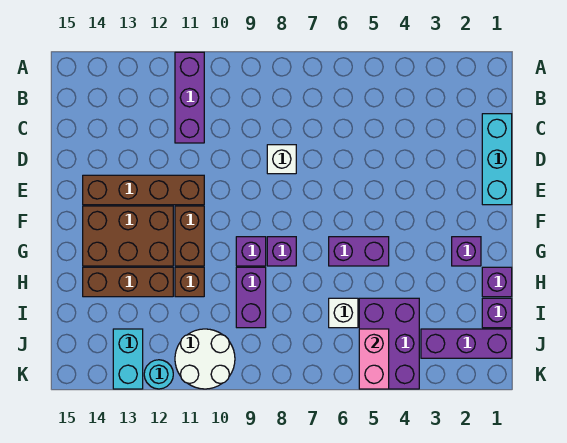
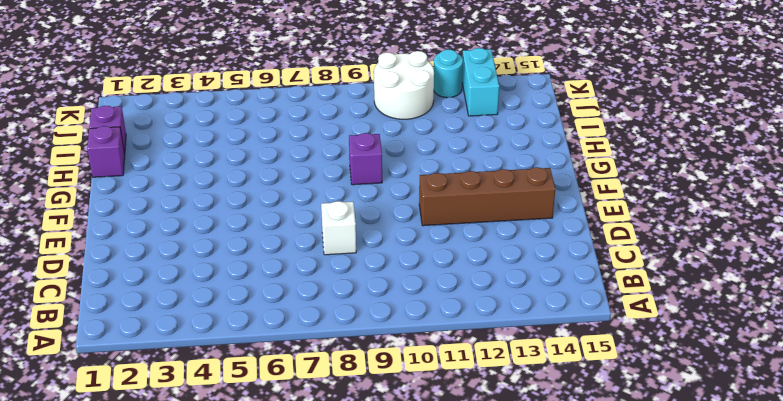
none -> purple 1x3 brick [175,52,204,143]
none -> cyan 1x3 brick [482,114,512,205]
none -> brown 1x2 brick [175,206,204,266]

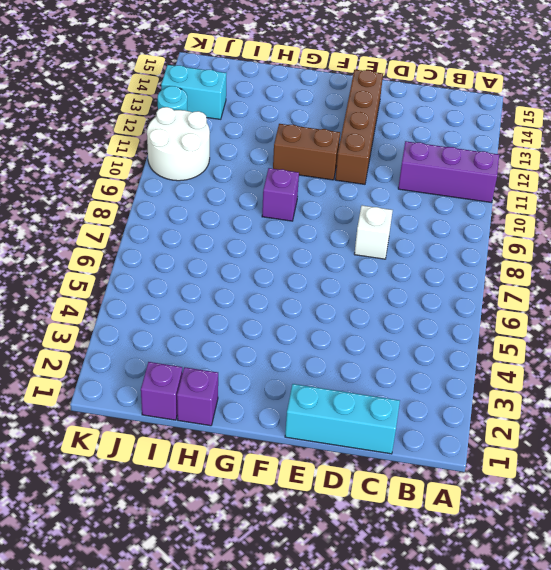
none -> brown 2x3 brick [83,206,173,266]
none -> purple 1x1 brick [452,237,481,266]
none -> purple 1x2 brick [329,237,389,266]

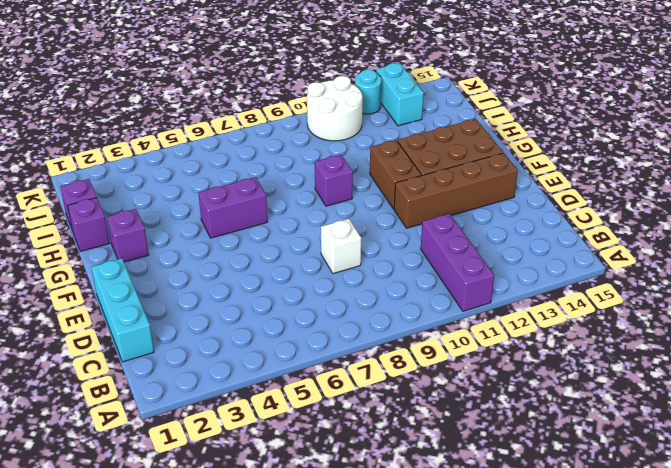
none -> purple 1x1 brick [267,237,296,266]
none -> purple 1x2 brick [236,267,266,328]
none -> brown 1x1 brick [175,267,204,297]

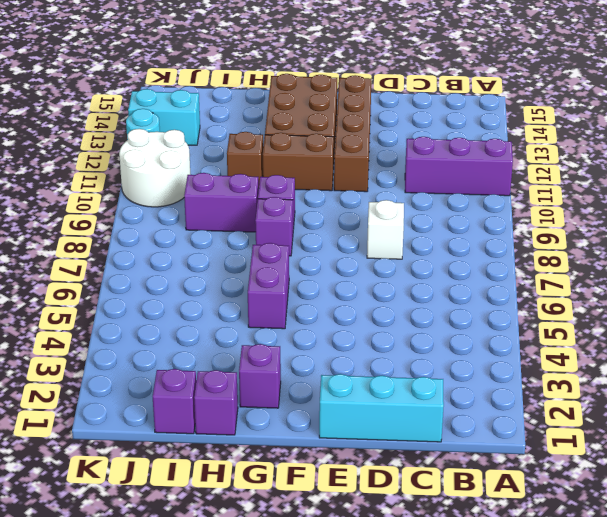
none -> brown 1x3 brick [83,267,173,297]
none -> purple 2x3 brick [359,298,419,389]
none -> white 1x1 brick [329,298,358,328]

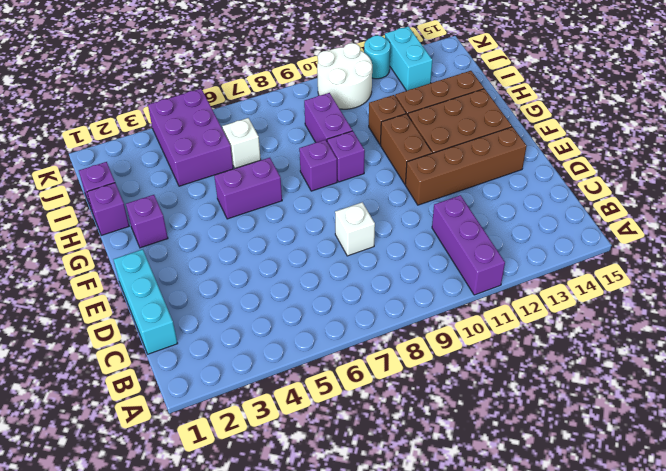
none -> purple 1x3 brick [421,329,512,358]
none -> pink 1x2 brick [359,329,389,389]

